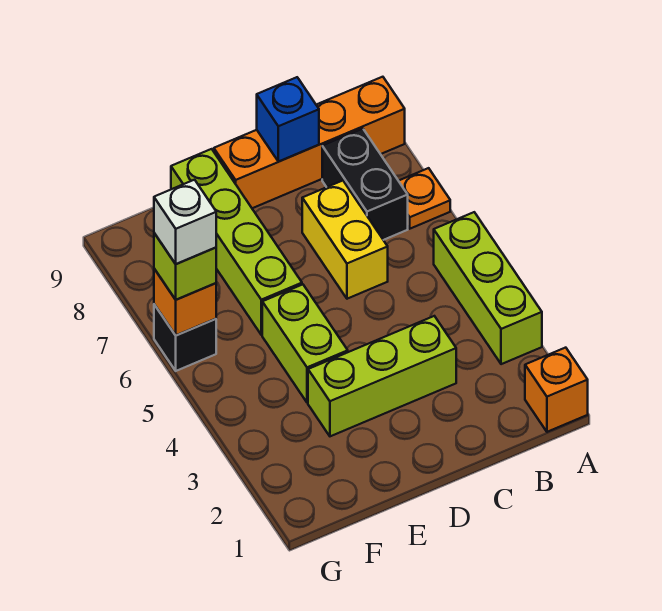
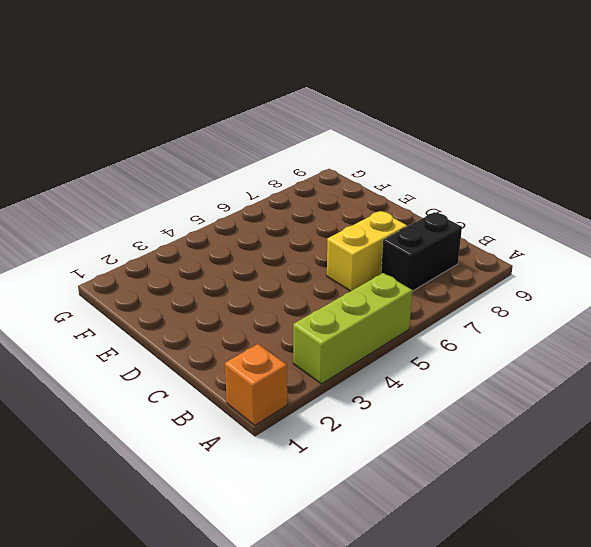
none -> orange 1x1 plate [399,168,450,229]
none -> orange 1x4 brick [214,77,405,208]
none -> lime 1x3 brick [308,316,456,436]

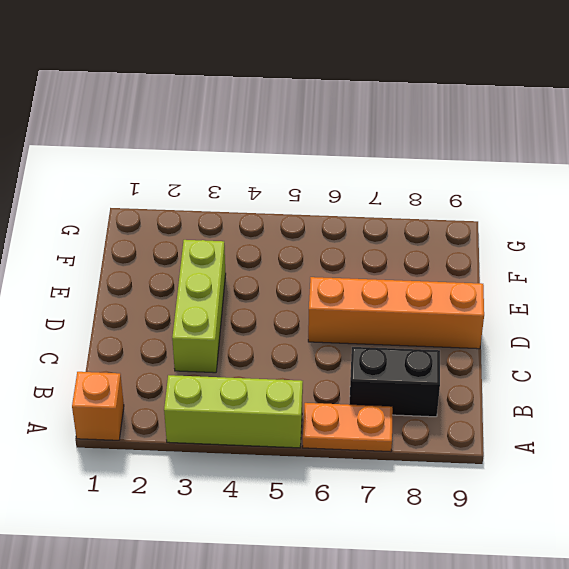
orange 1x2 plate [303,403,393,452] -> orange 1x1 plate [399,168,450,229]
orange 1x4 brick [308,277,484,349] -> orange 1x4 brick turned to [214,77,405,208]
none -> yellow 1x2 brick [302,181,388,299]
none -> lime 1x2 brick [262,285,348,403]
none -> lime 1x4 brick [171,149,302,335]

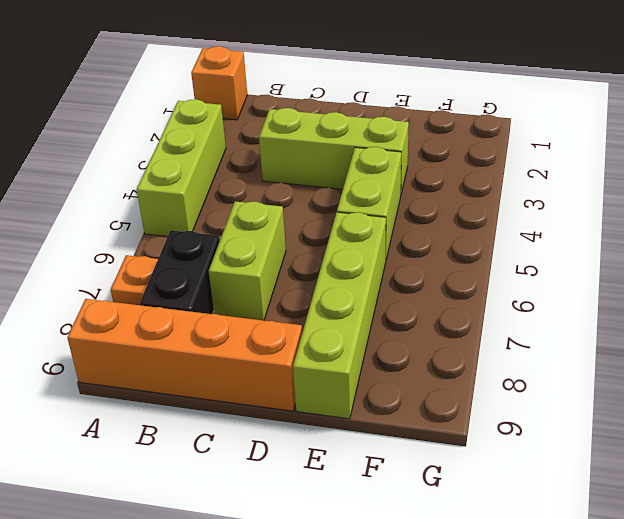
lime 1x2 brick [209,201,286,320] -> yellow 1x2 brick [302,181,388,299]
none -> black 1x1 brick [154,304,216,371]
none -> blue 1x1 brick [257,77,319,162]
none -> orange 1x1 brick [154,269,216,335]

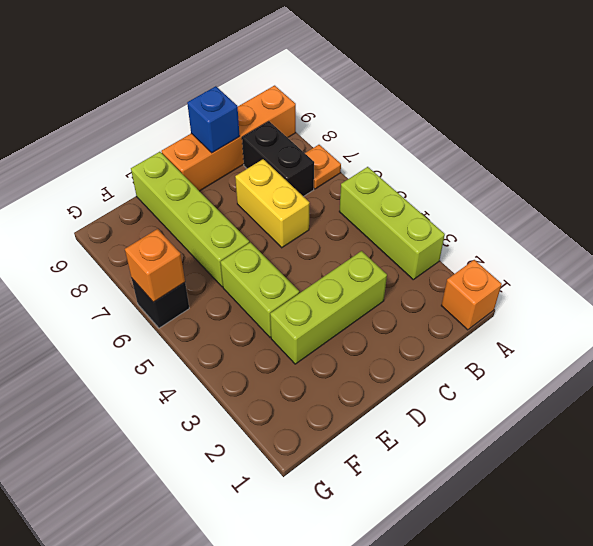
none -> lime 1x1 brick [154,233,216,300]
none -> white 1x1 brick [154,180,216,264]

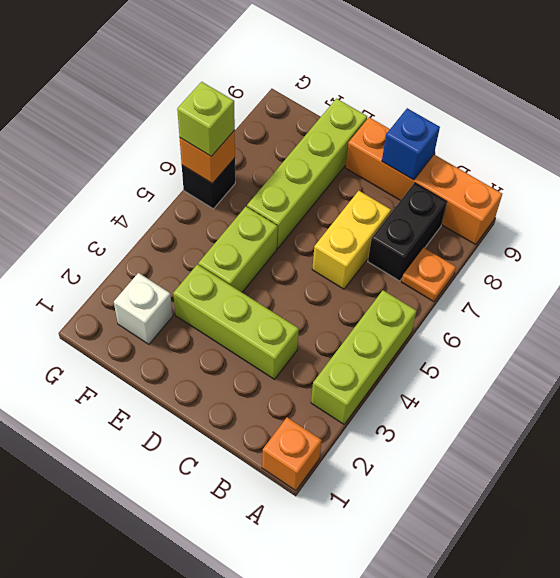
white 1x1 brick [114,273,173,344] -> white 1x1 brick moved to [154,180,216,264]

